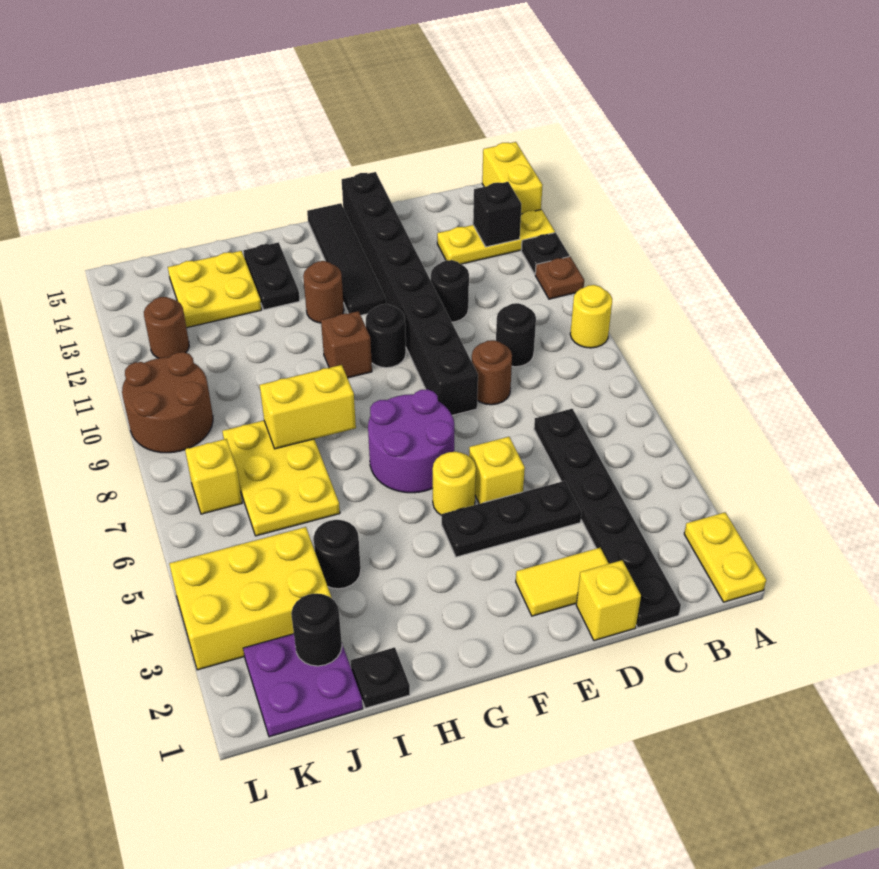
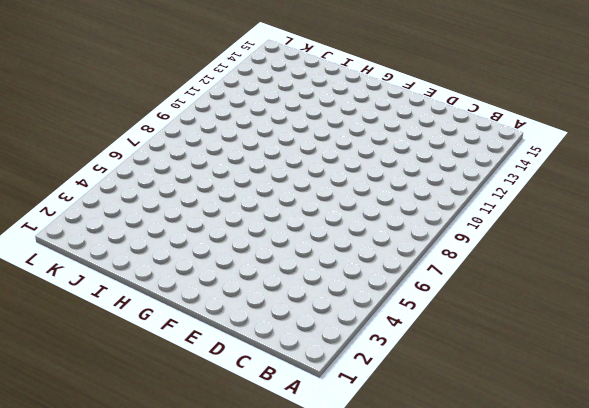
none -> yellow 1x2 plate [684,513,766,602]
none -> yellow 1x1 round brick [570,285,612,348]
none -> brown 1x1 plate [535,256,584,299]
none -> black 1x1 plate [521,233,569,274]

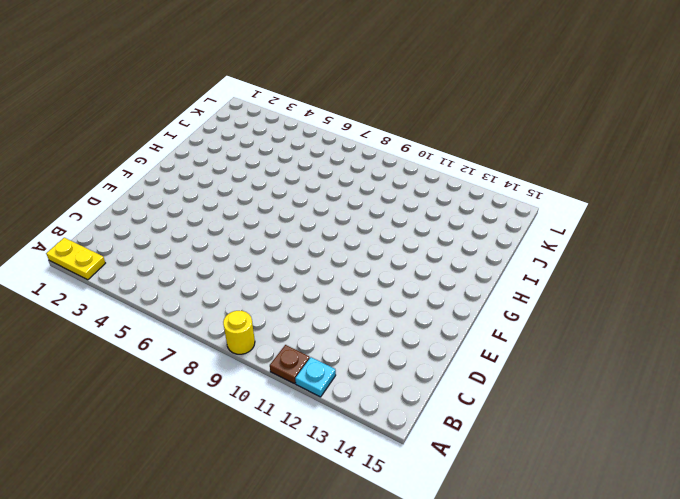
cyan 1x1 plate [295,357,336,397] -> black 1x1 plate [521,233,569,274]
none -> yellow 1x3 plate [437,210,555,264]
none -> yellow 1x2 brick [482,142,543,214]
none -> black 1x6 plate [534,409,681,628]
none -> black 1x1 round brick [496,303,536,367]

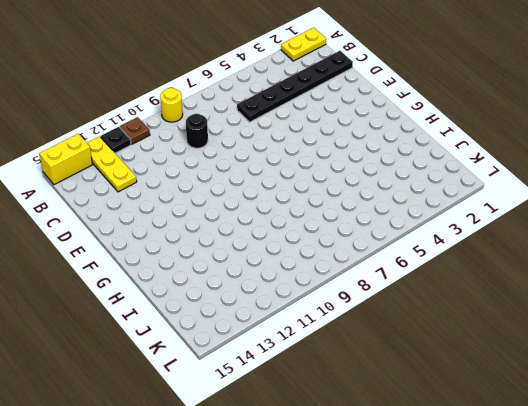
none -> yellow 1x1 brick [576,560,641,641]
none -> yellow 1x2 tile [516,548,609,616]
none -> black 1x3 plate [442,481,582,557]
none -> brown 1x1 round brick [472,340,512,405]

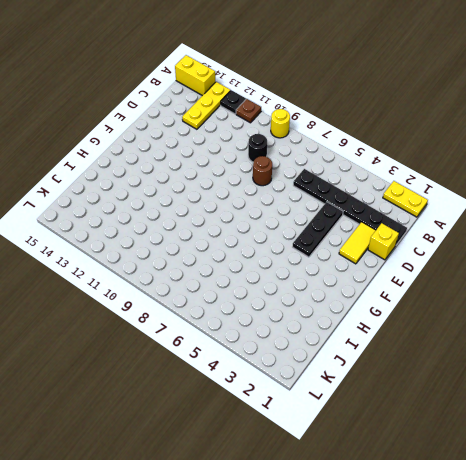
none -> black 1x1 round brick [431,260,469,322]
none -> yellow 1x1 brick [469,437,525,504]
none -> black 1x8 brick [342,172,478,415]
none -> yellow 1x1 round brick [433,452,476,516]

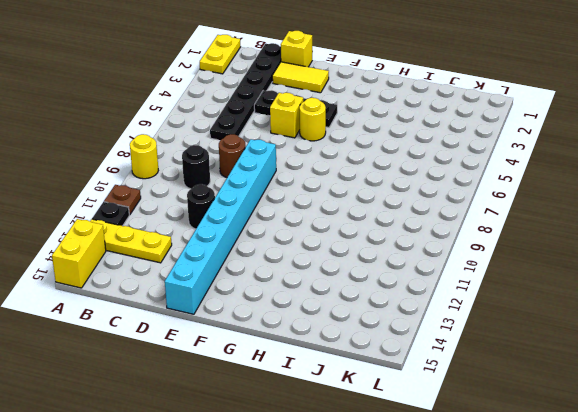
cyan 1x8 brick [165,139,276,314] -> black 1x8 brick [342,172,478,415]
none -> purple 2x2 round brick [368,389,454,493]
none -> black 1x1 round brick [366,304,406,368]
none -> black 1x4 tile [307,203,386,315]
none -> brown 1x1 brick [321,311,372,378]

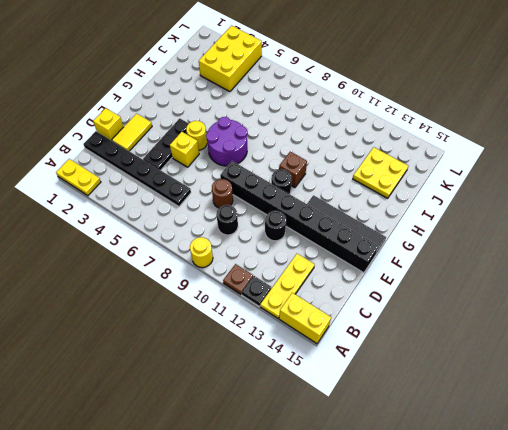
none -> brown 1x1 round brick [303,261,344,323]
none -> black 1x2 plate [243,242,300,310]
none -> black 1x1 plate [351,647,410,708]
none -> black 1x1 round brick [314,520,361,589]

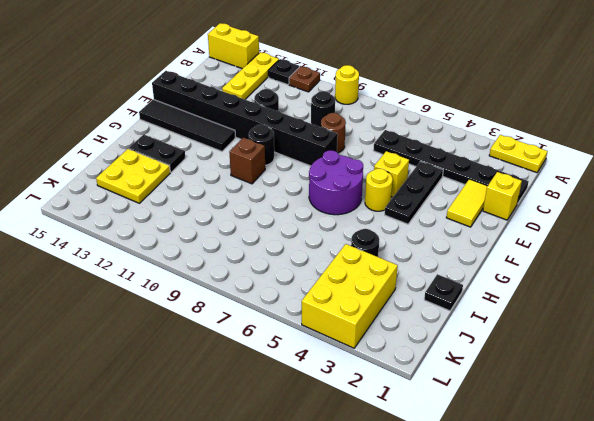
none -> brown 1x1 round brick [303,261,344,323]
none -> yellow 2x3 plate [222,420,340,536]
none -> purple 2x2 plate [243,634,363,737]
none -> yellow 1x1 brick [185,439,242,514]

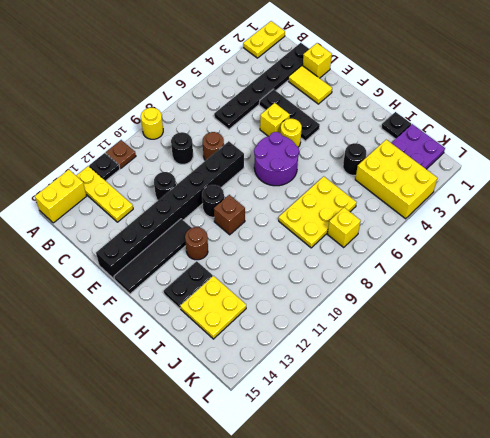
none -> brown 2x2 round brick [122,352,213,453]
none -> brown 1x1 round brick [144,297,189,358]
none -> black 1x1 brick [473,182,521,247]
none -> yellow 1x2 brick [260,365,356,449]

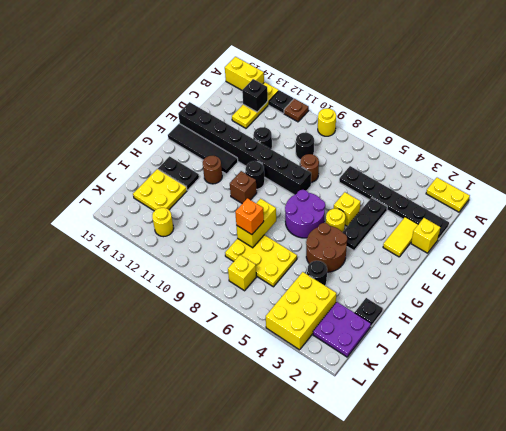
brown 2x2 round brick [306,223,347,272] -> brown 2x2 round brick moved to [122,352,213,453]
orange 1x1 brick [235,198,264,235] -> none
yellow 1x1 round brick [152,208,174,237] -> brown 1x1 round brick [144,297,189,358]
none -> black 1x1 round brick [291,593,342,666]

